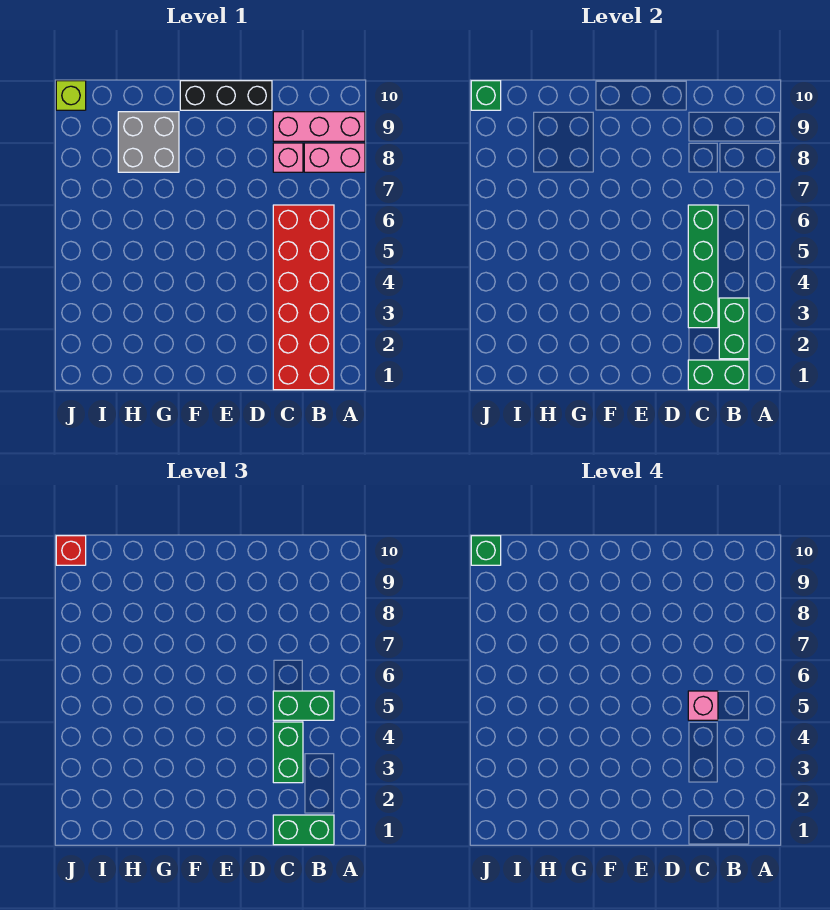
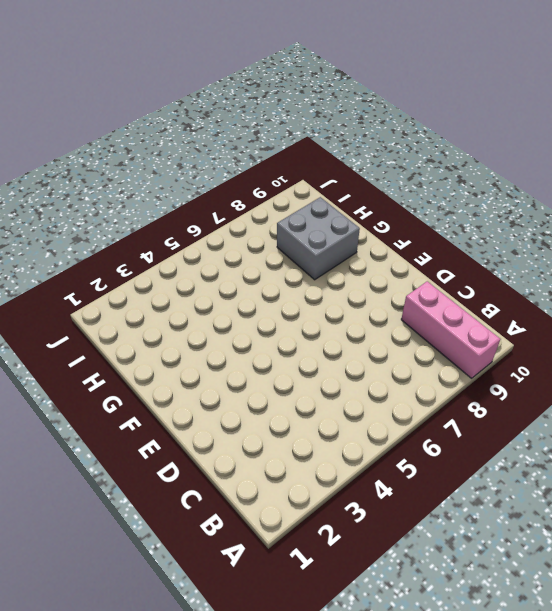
none -> pink 1x2 brick [304,143,365,172]
none -> red 2x6 brick [273,205,334,390]
none -> pink 1x1 brick [273,143,303,172]

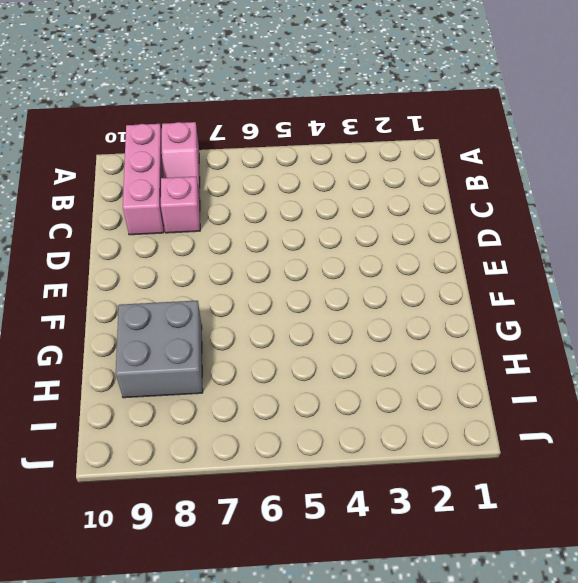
pink 1x2 slope [162,122,200,201] -> pink 1x2 brick [304,143,365,172]
none -> red 2x6 brick [273,205,334,390]
none -> black 1x3 brick [180,81,272,110]
none -> lime 1x1 brick [56,81,86,110]

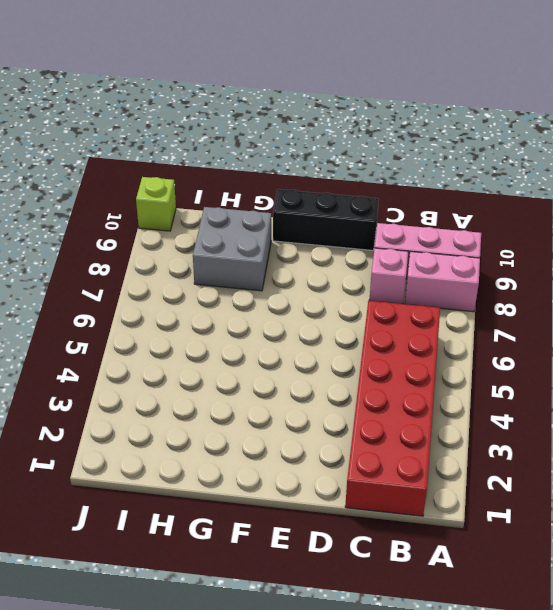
none -> green 1x2 brick [688,360,749,390]
none -> green 1x2 brick [719,298,749,359]
none -> green 1x4 brick [688,205,718,328]

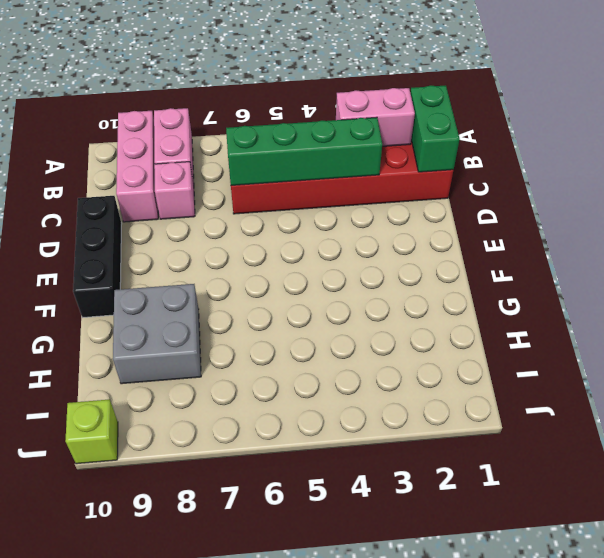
pink 1x2 brick [336,88,415,146] -> green 1x2 brick [719,298,749,359]
none -> green 1x1 brick [471,81,501,110]
none -> green 1x2 brick [273,815,334,845]
none -> green 1x2 brick [273,691,334,720]

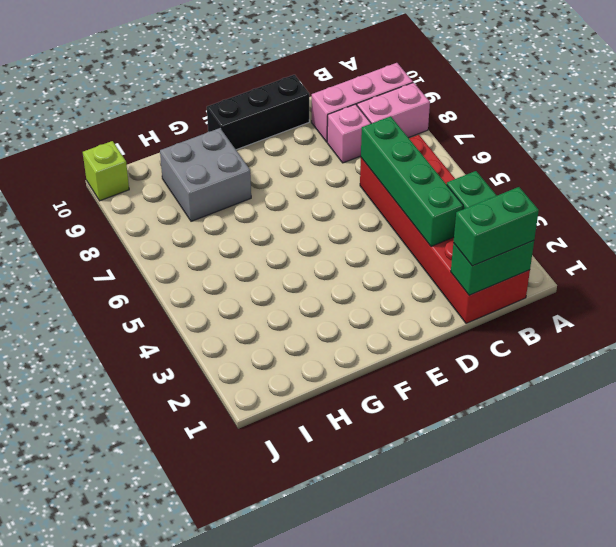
none -> green 1x1 brick [471,81,501,110]
none -> green 1x2 brick [273,691,334,720]
none -> green 1x2 brick [273,722,303,783]

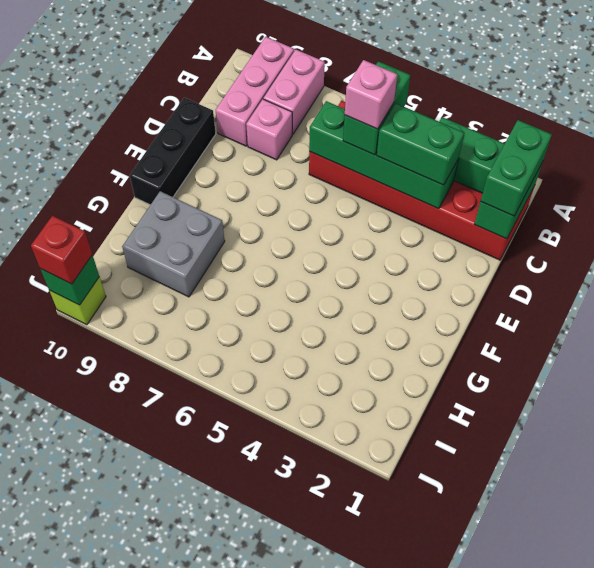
none -> green 1x1 brick [471,536,501,565]

